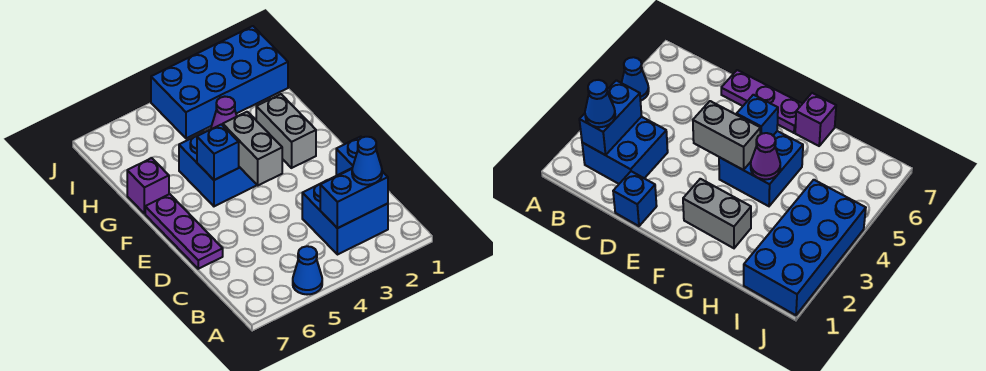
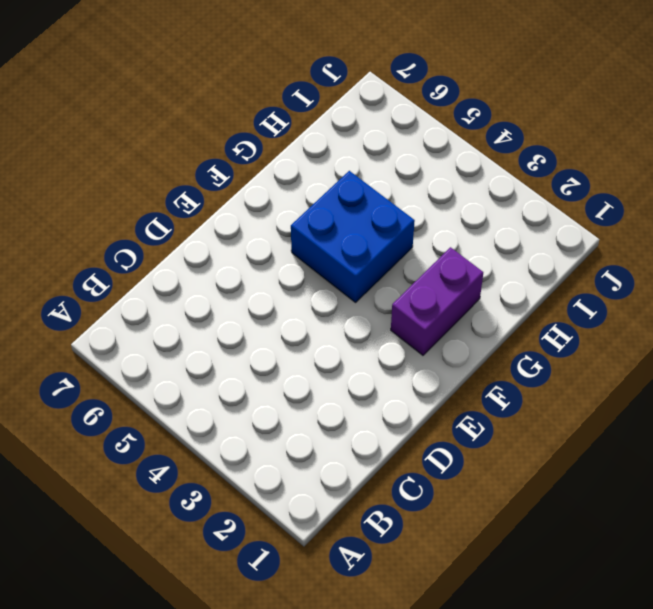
purple 1x2 brick [391,247,483,355] -> grey 1x2 brick [256,94,316,168]
none -> blue 1x1 cone [293,246,322,295]
none -> blue 2x2 brick [302,168,388,255]
none -> blue 1x1 brick [336,137,362,175]

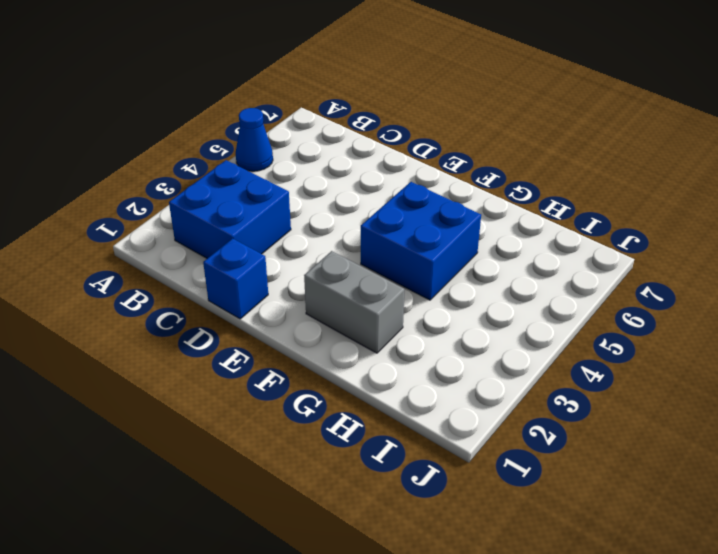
none -> purple 1x3 plate [145,194,223,269]
none -> purple 1x1 brick [127,158,169,214]
none -> blue 2x4 brick [151,26,288,138]

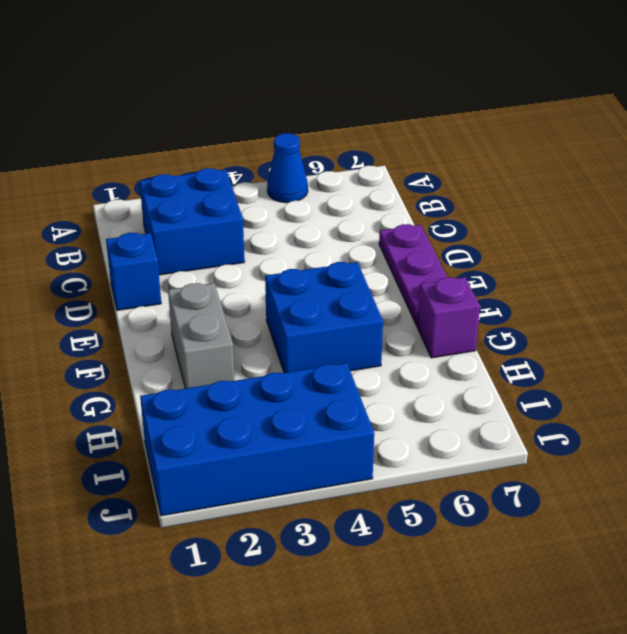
none -> blue 1x2 brick [320,169,388,228]
none -> grey 1x2 brick [223,112,282,185]
none -> blue 1x1 brick [197,124,239,180]

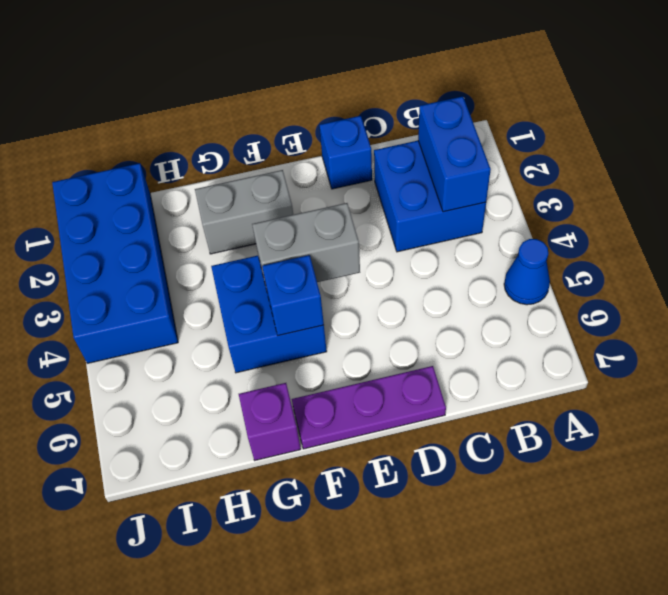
none -> purple 1x1 cone [211,97,237,129]
none -> blue 1x1 cone [352,137,382,185]

